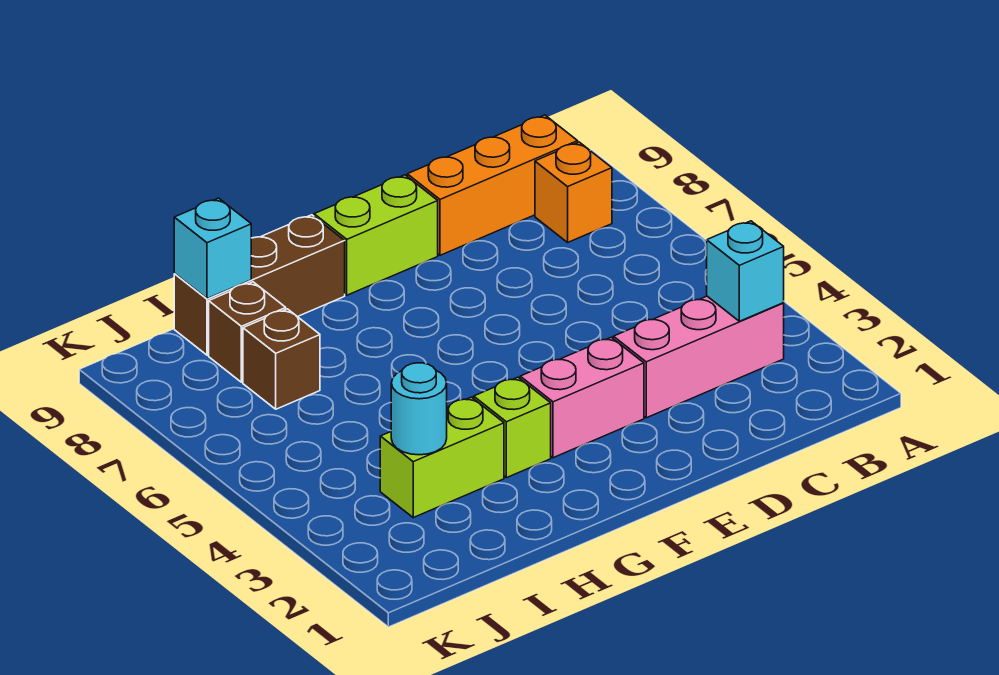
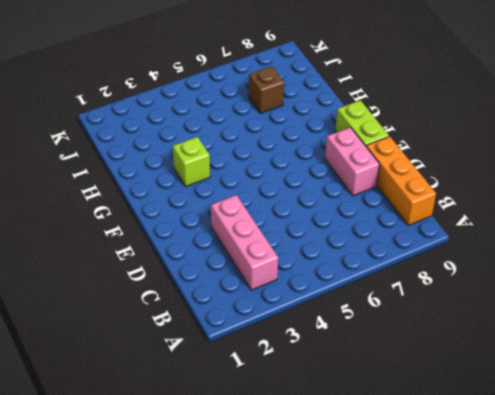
pink 1x2 brick [325,127,379,196] -> pink 1x2 brick moved to [520,337,644,458]
none -> orange 1x1 brick [535,142,612,242]
none -> brown 1x3 brick [174,215,345,355]
none -> lime 1x2 brick [380,397,504,518]

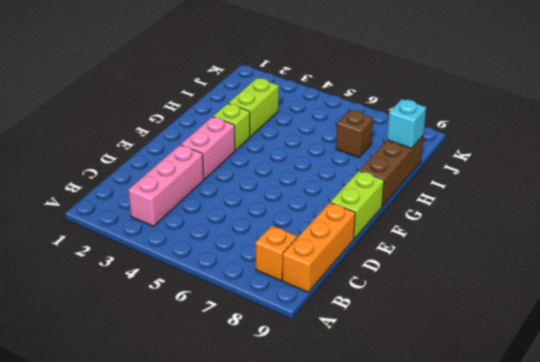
none -> brown 1x1 brick [209,282,286,382]
none -> cyan 1x1 brick [707,221,784,321]
none -> cyan 1x1 round brick [391,363,447,455]

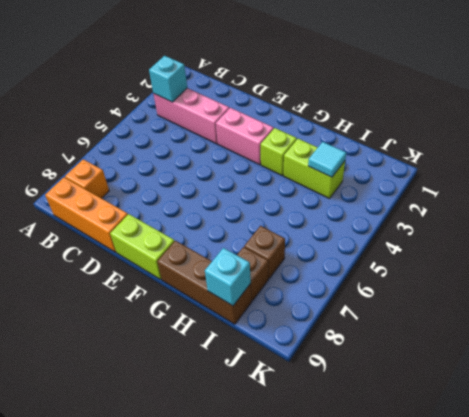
cyan 1x1 tile [308,142,346,177] -> cyan 1x1 round brick [391,363,447,455]

